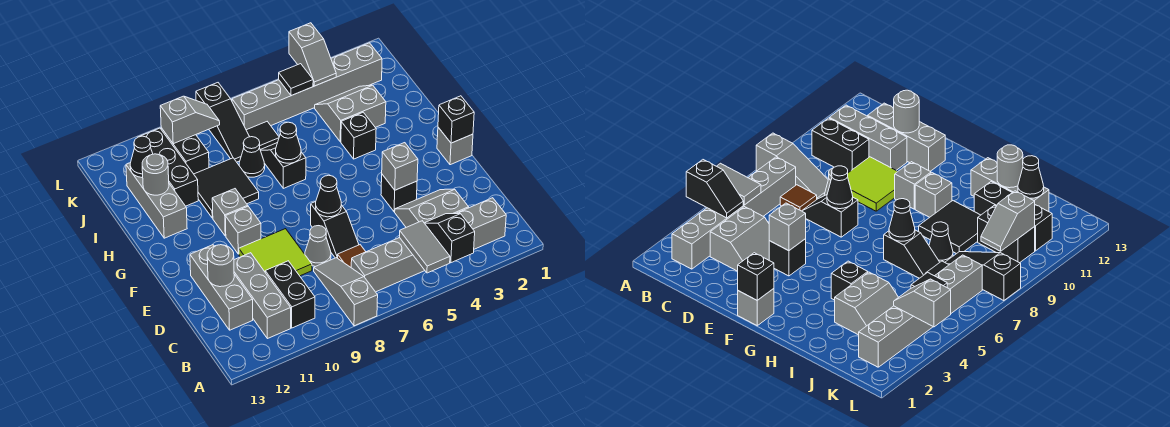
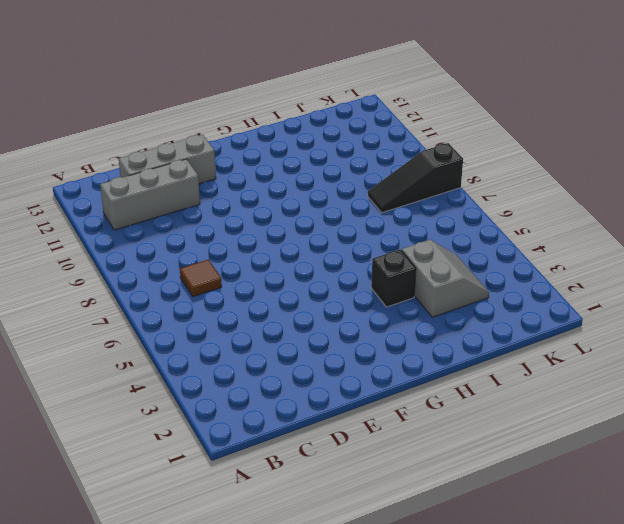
none -> grey 1x3 slope [314,258,378,326]
none -> grey 1x6 brick [351,198,506,292]
none -> black 1x2 brick [265,261,315,328]
none -> grey 2x2 slope [395,189,469,227]

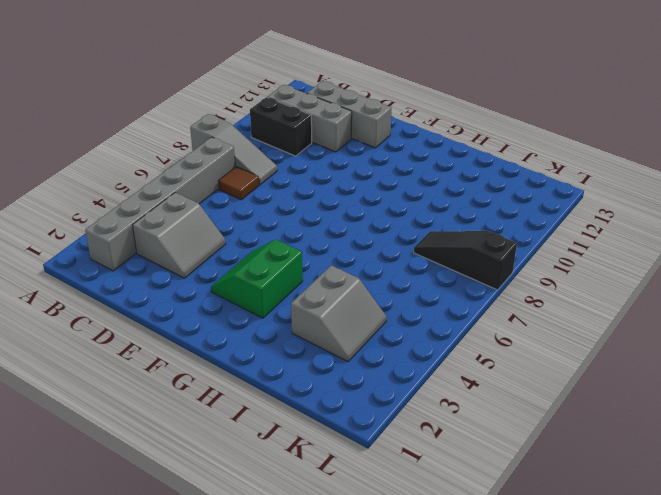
green 2x2 slope [211,239,303,318] -> none
none -> black 1x2 slope [311,202,359,258]
none -> grey 1x1 cone [305,226,331,267]
none -> lime 2x2 tile [239,229,312,276]
none -> black 1x1 brick [381,175,417,212]

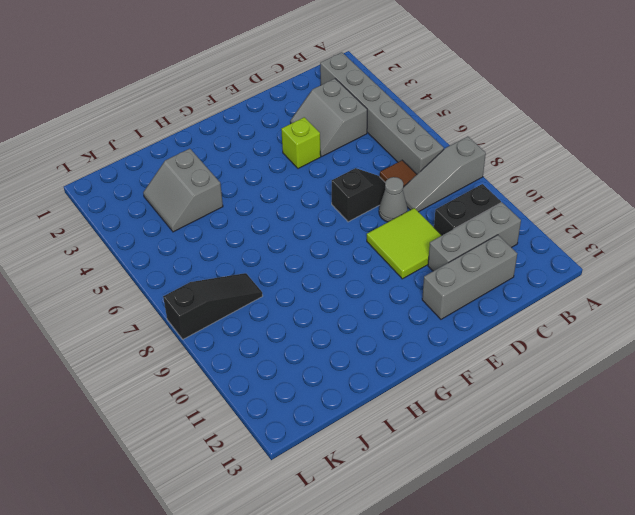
lime 1x1 brick [281,117,321,169] -> black 1x1 brick [381,175,417,212]
none -> grey 1x1 brick [437,127,473,165]
none -> grey 1x1 brick [225,207,261,254]
none -> grey 1x1 brick [212,189,248,236]
none -> black 1x1 brick [341,112,376,159]

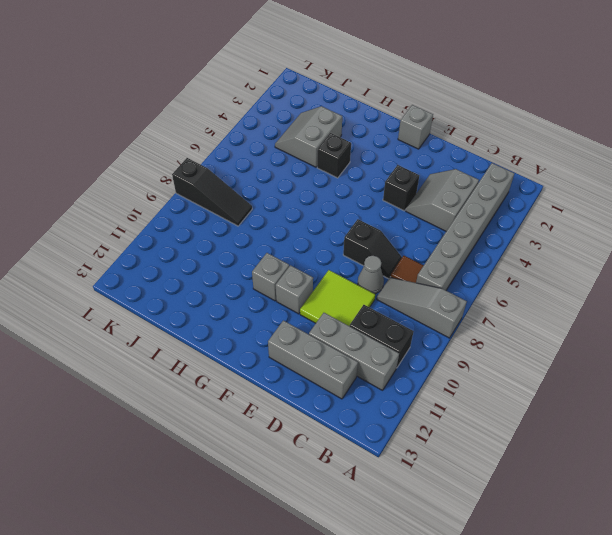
none -> black 1x2 slope [261,143,306,188]
none -> black 2x2 tile [194,158,259,218]
none -> grey 1x3 brick [126,163,187,238]
none -> black 1x1 cone [239,137,265,177]

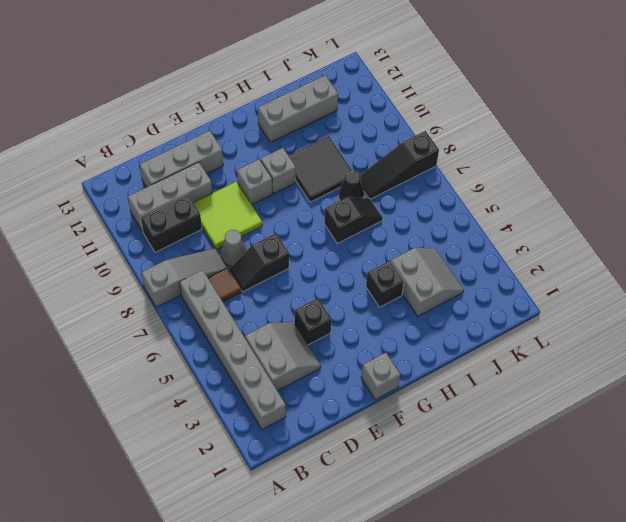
none -> black 1x3 brick [139,128,198,206]
none -> black 1x1 tile [246,122,279,150]
none -> black 1x2 brick [161,128,209,174]
none -> grey 1x6 brick [232,43,382,130]

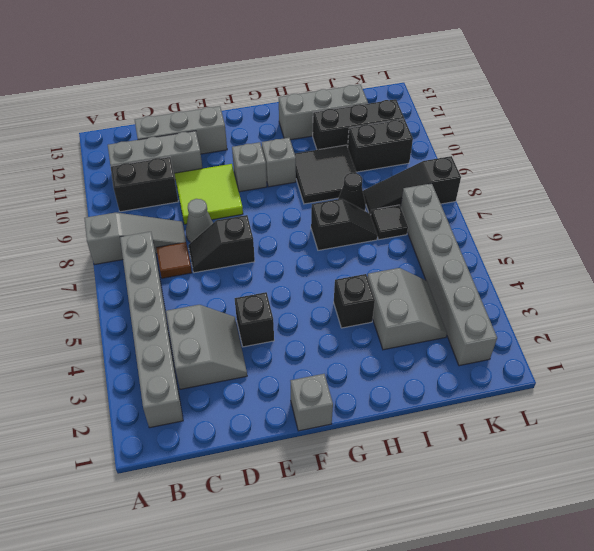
none -> black 1x2 slope [425,214,475,263]
none -> grey 1x2 tile [400,221,450,273]
none -> grey 1x1 round brick [207,245,234,287]
none -> grey 1x1 brick [382,143,418,190]

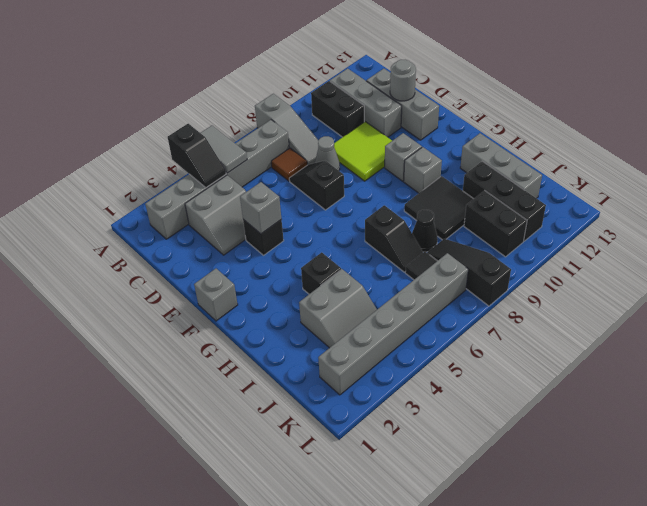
none -> black 1x1 cone [316,175,341,217]
none -> black 1x1 brick [438,96,474,143]
none -> black 1x1 cone [276,122,301,163]
none -> grey 1x1 round brick [142,154,169,195]

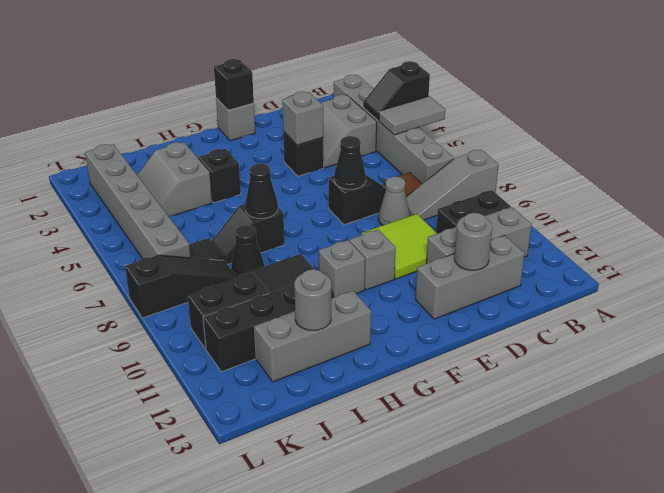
none -> black 1x1 cone [130,136,153,177]
none -> grey 1x2 slope [289,23,336,86]
none -> black 1x1 tile [279,64,313,96]
none -> grey 1x2 slope [160,96,220,144]

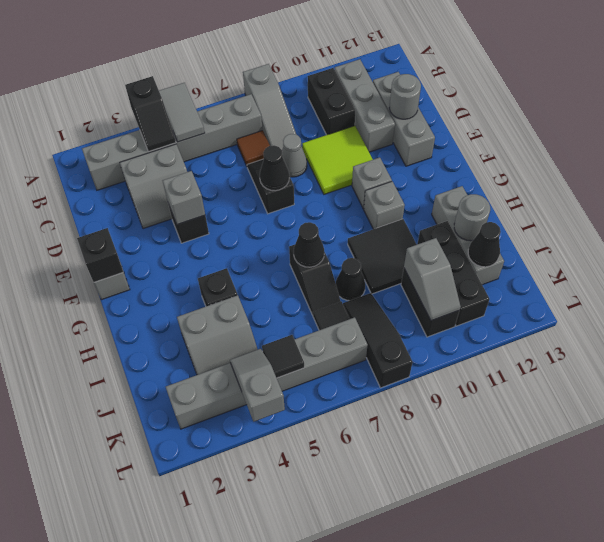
grey 1x2 slope [404,238,461,321] -> grey 1x2 slope turned to [160,96,220,144]

